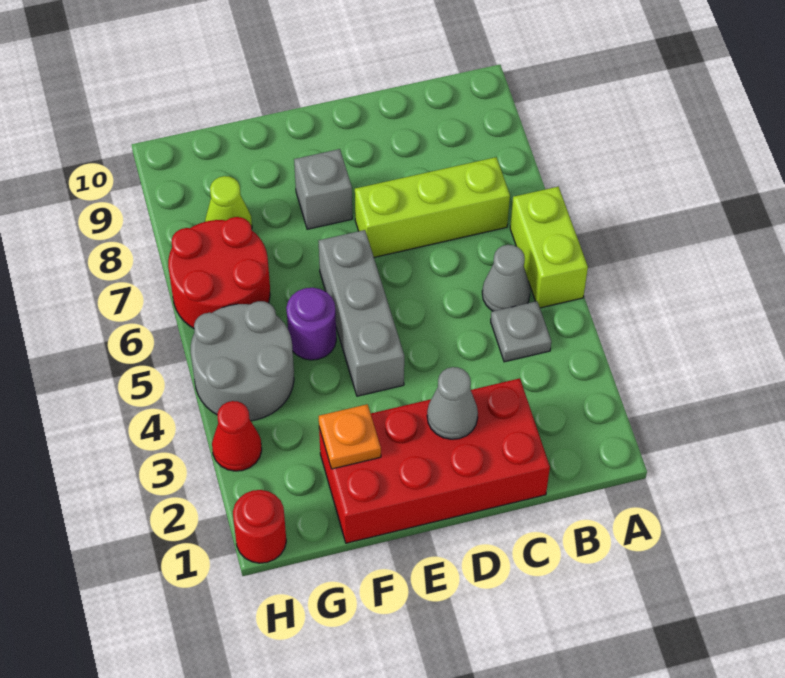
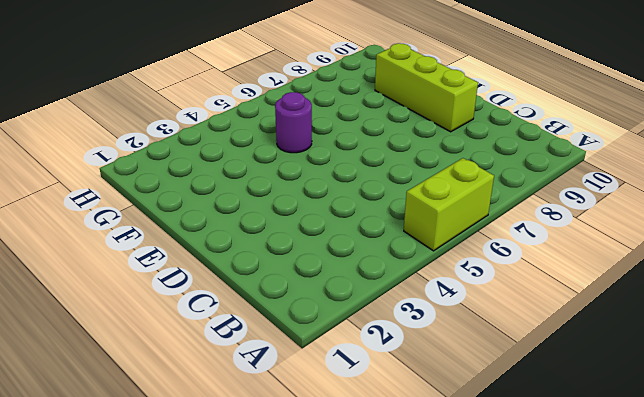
lime 1x3 brick [375,43,478,132] -> lime 1x3 brick moved to [355,157,510,257]
none -> grey 1x1 plate [491,301,551,362]
none -> grey 1x1 cone [482,245,530,311]
none -> red 2x4 brick [319,378,550,543]

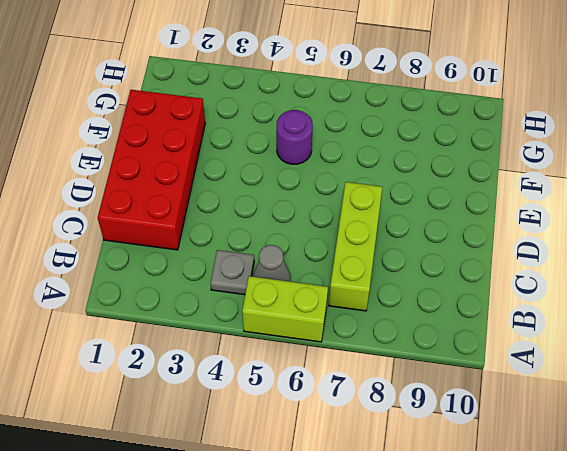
none -> grey 1x3 brick [319,230,404,396]
none -> grey 1x1 brick [294,149,352,229]
none -> grey 2x2 round brick [191,301,294,421]

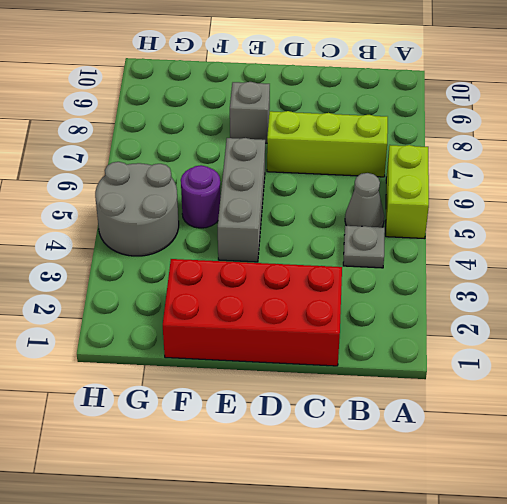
none -> red 2x2 round brick [168,217,270,328]
none -> lime 1x1 cone [205,176,252,228]
none -> red 1x1 round brick [233,490,286,563]

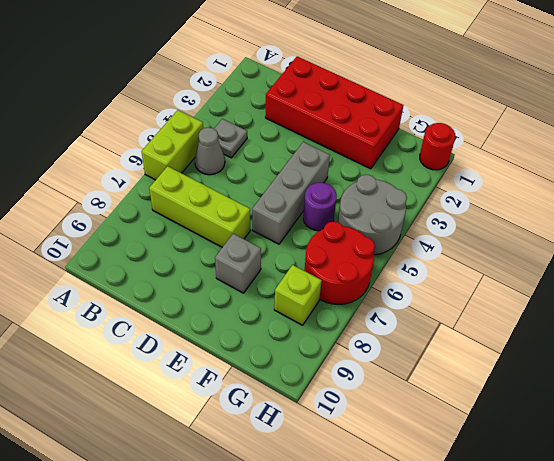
lime 1x1 brick [274,265,322,325] -> lime 1x1 cone [205,176,252,228]
none -> red 1x1 cone [212,401,262,471]
none -> grey 1x1 cone [427,367,478,439]
none -> orange 1x1 plate [319,404,381,469]

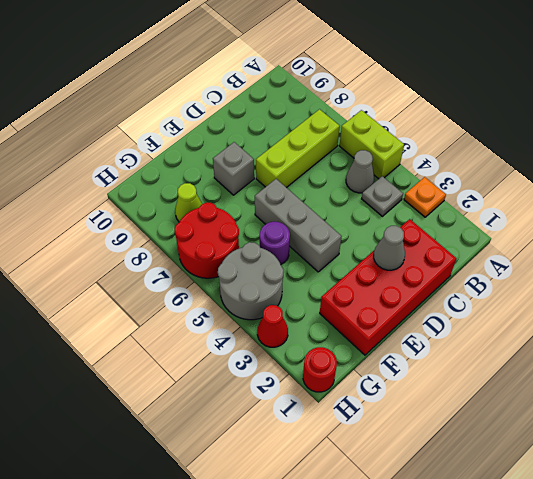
orange 1x1 plate [404,177,446,217] -> orange 1x1 plate moved to [319,404,381,469]

